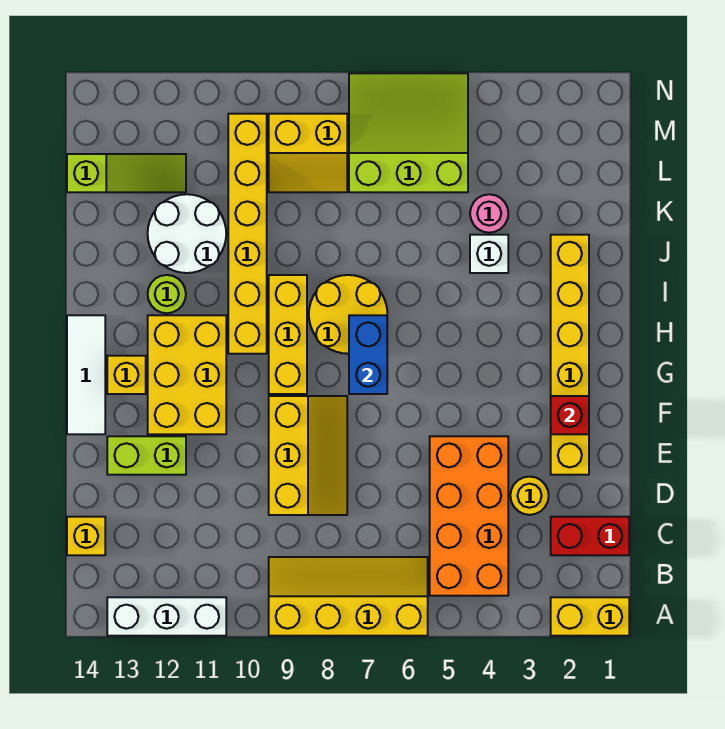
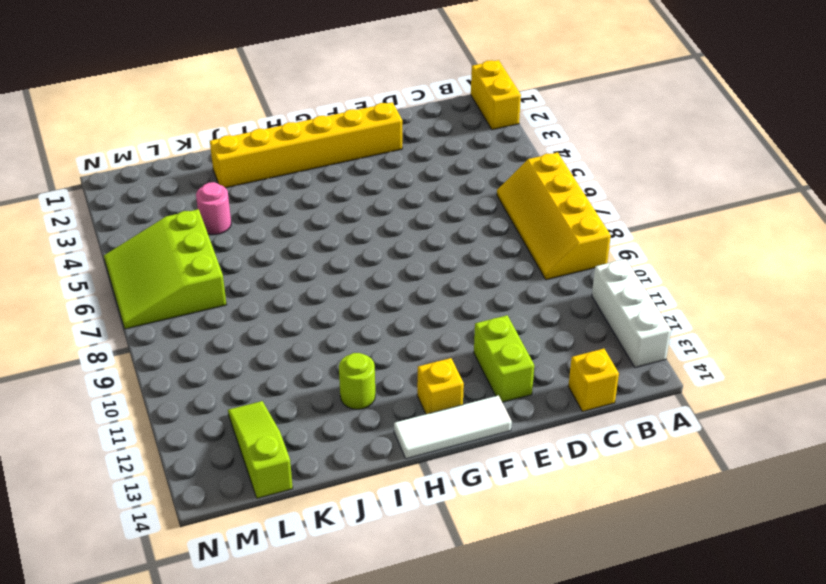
none -> orange 2x4 brick [430,436,508,596]
none -> red 1x2 brick [551,517,629,555]
none -> yellow 1x1 round brick [510,477,549,515]

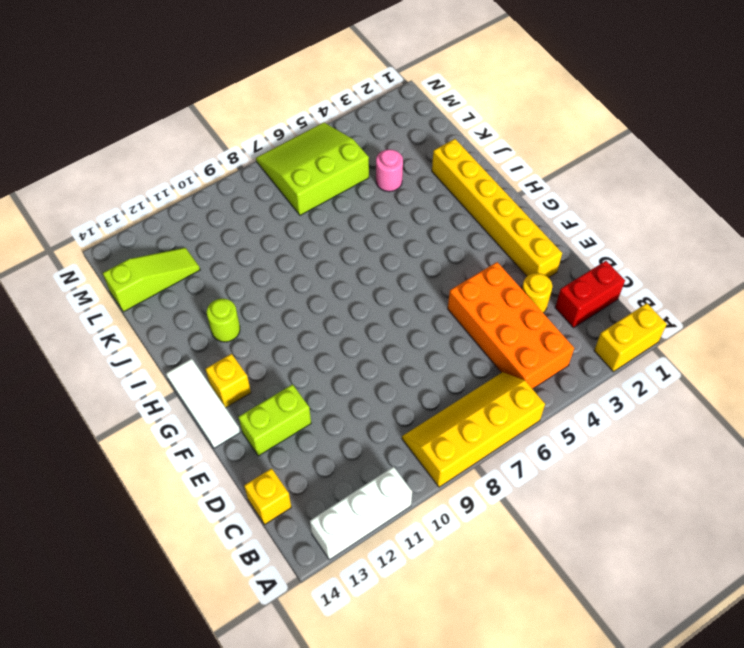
none -> yellow 2x3 slope [269,396,347,515]
none -> yellow 2x3 brick [148,315,226,434]
none -> yellow 1x3 brick [269,275,307,394]

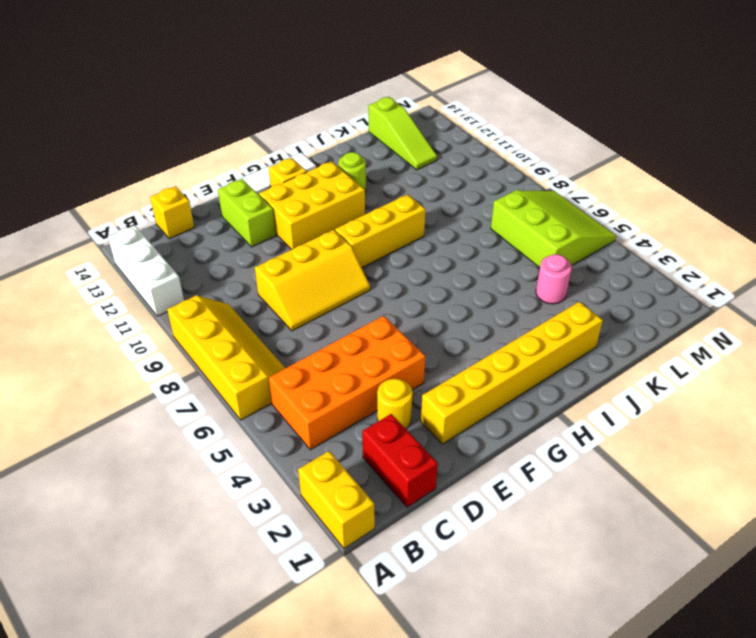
none -> yellow 2x2 round brick [309,275,387,354]
none -> yellow 1x6 brick [228,114,267,354]
none -> white 1x1 brick [470,235,508,273]

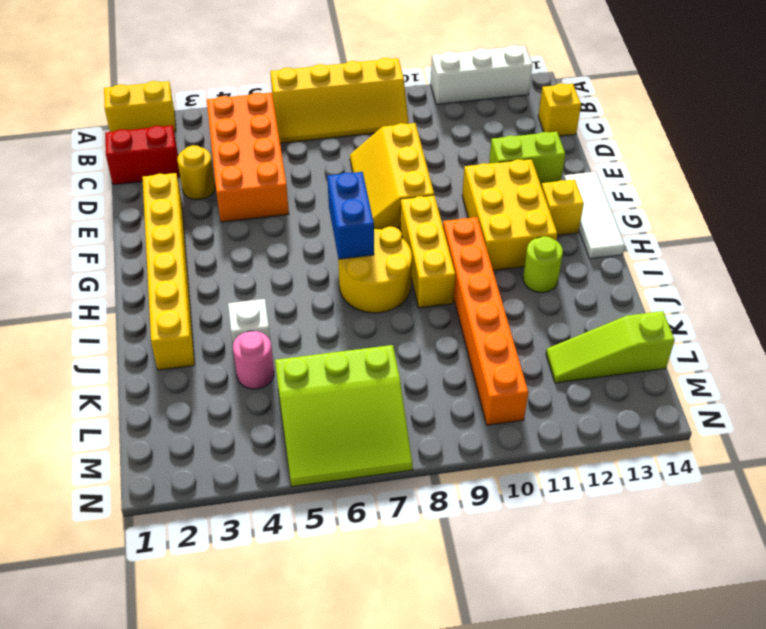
orange 1x6 brick [443,217,528,425] -> yellow 1x6 brick [228,114,267,354]
none -> white 2x2 round brick [148,194,226,273]
none -> yellow 2x2 slope [269,114,347,192]
none -> red 1x1 brick [551,396,589,434]

